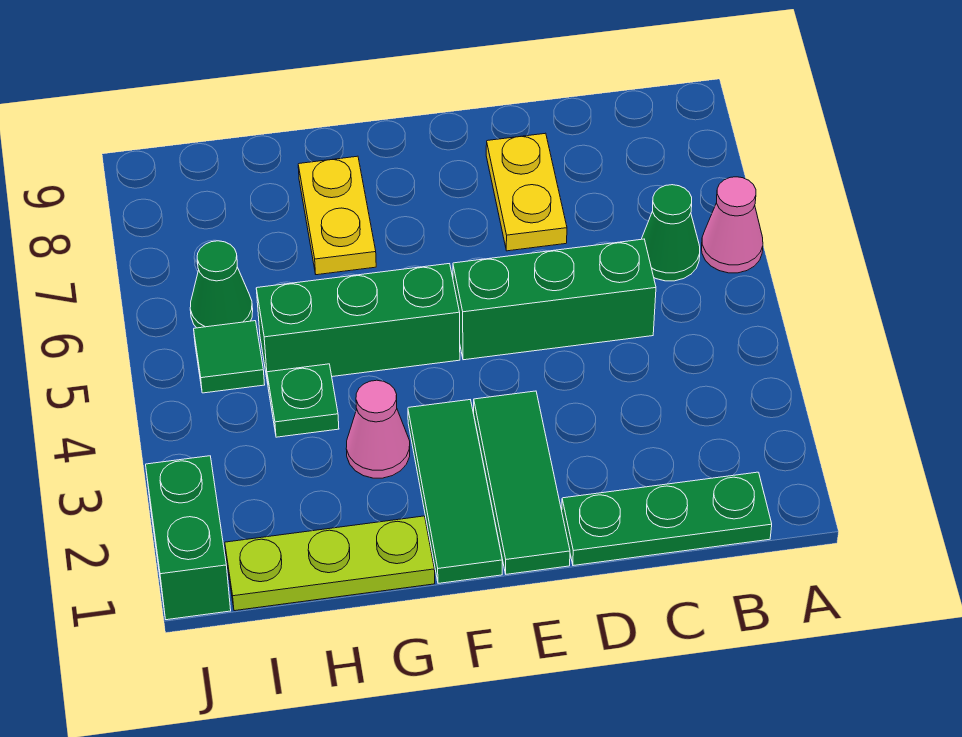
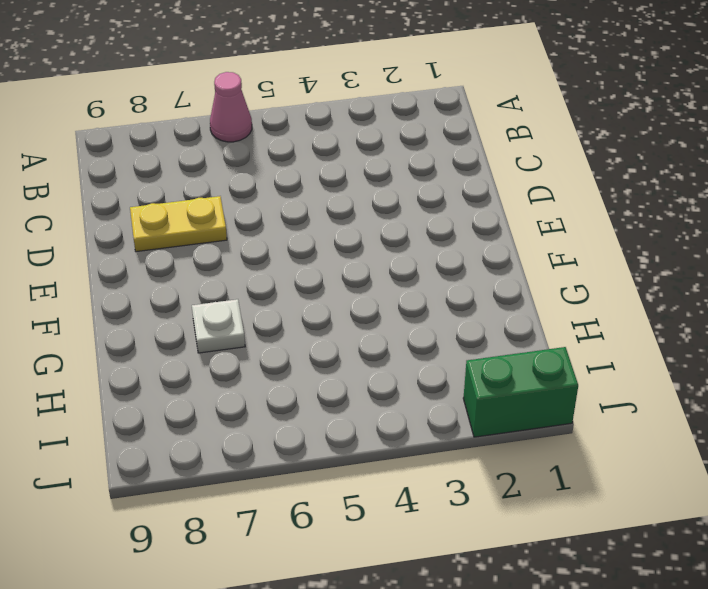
white 1x1 plate [192,299,245,353] -> yellow 1x2 plate [298,156,376,275]
none -> green 1x3 plate [562,472,772,566]
none -> green 1x1 cone [642,185,700,281]
none -> green 1x3 brick [453,239,656,360]

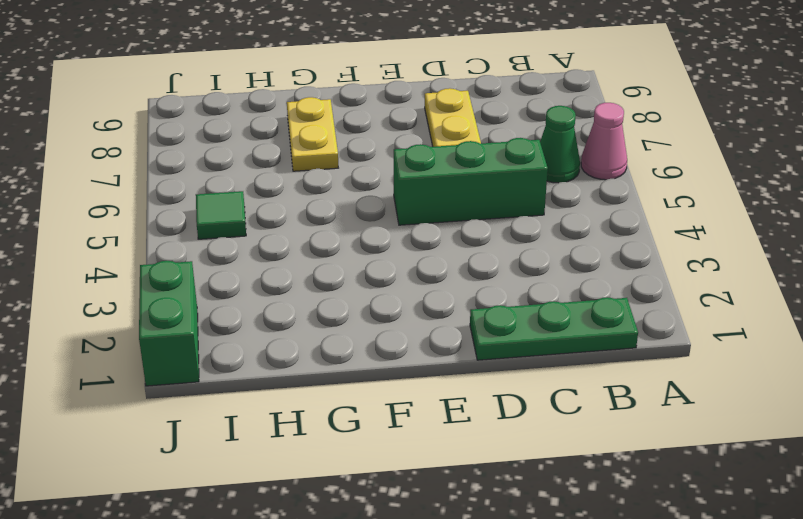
none -> green 1x3 tile [474,391,570,574]
none -> green 1x3 tile [408,400,502,583]
none -> green 1x3 brick [256,264,460,383]

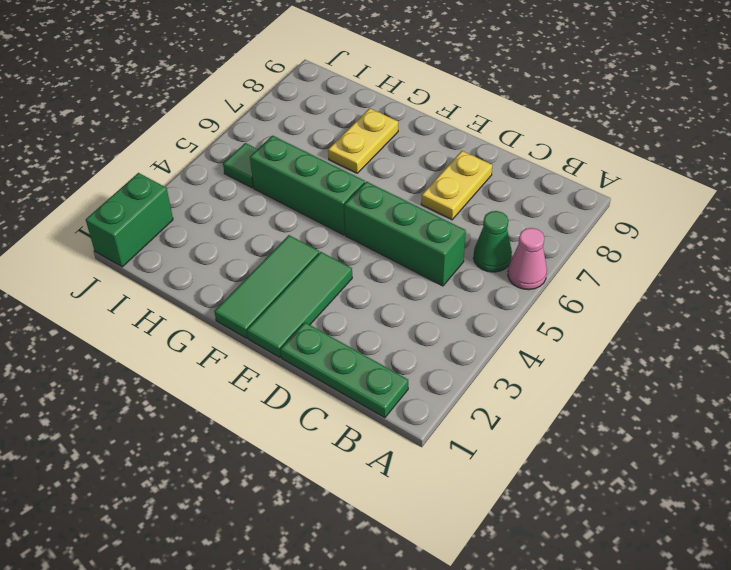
none -> lime 1x3 plate [225,516,435,611]
none -> pink 1x1 cone [346,380,410,478]
none -> green 1x1 plate [267,364,339,437]

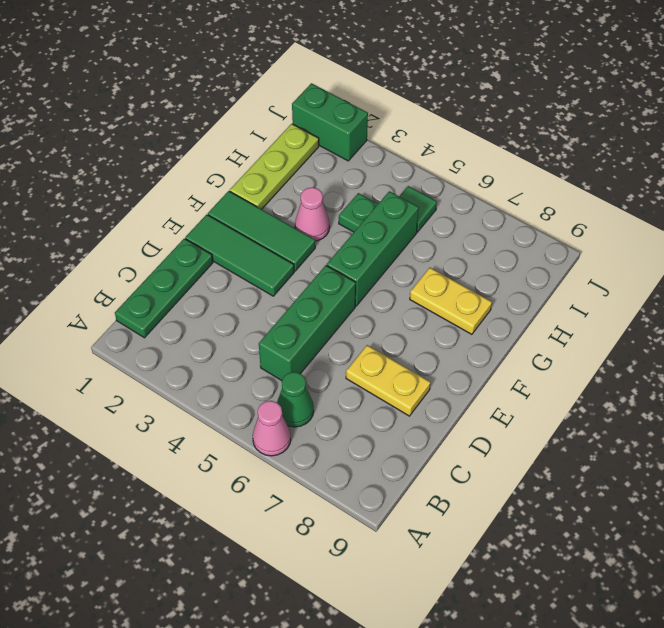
none -> green 1x1 cone [190,241,253,328]

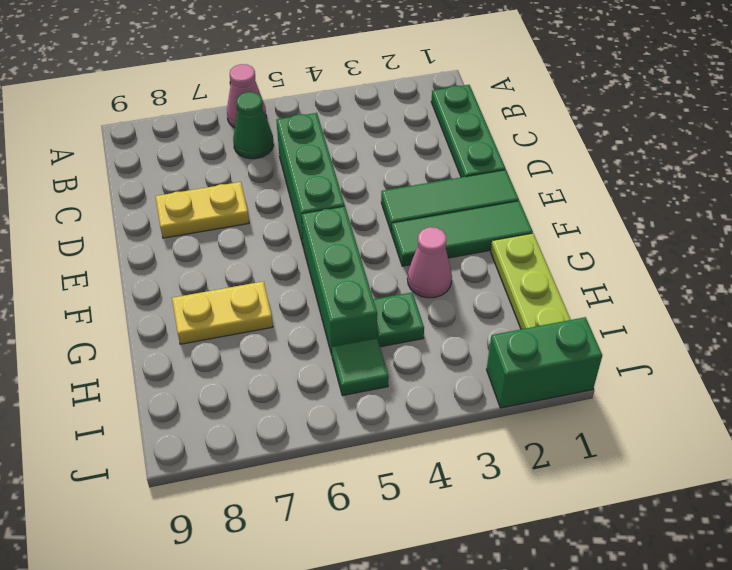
none -> green 1x1 cone [190,241,253,328]

